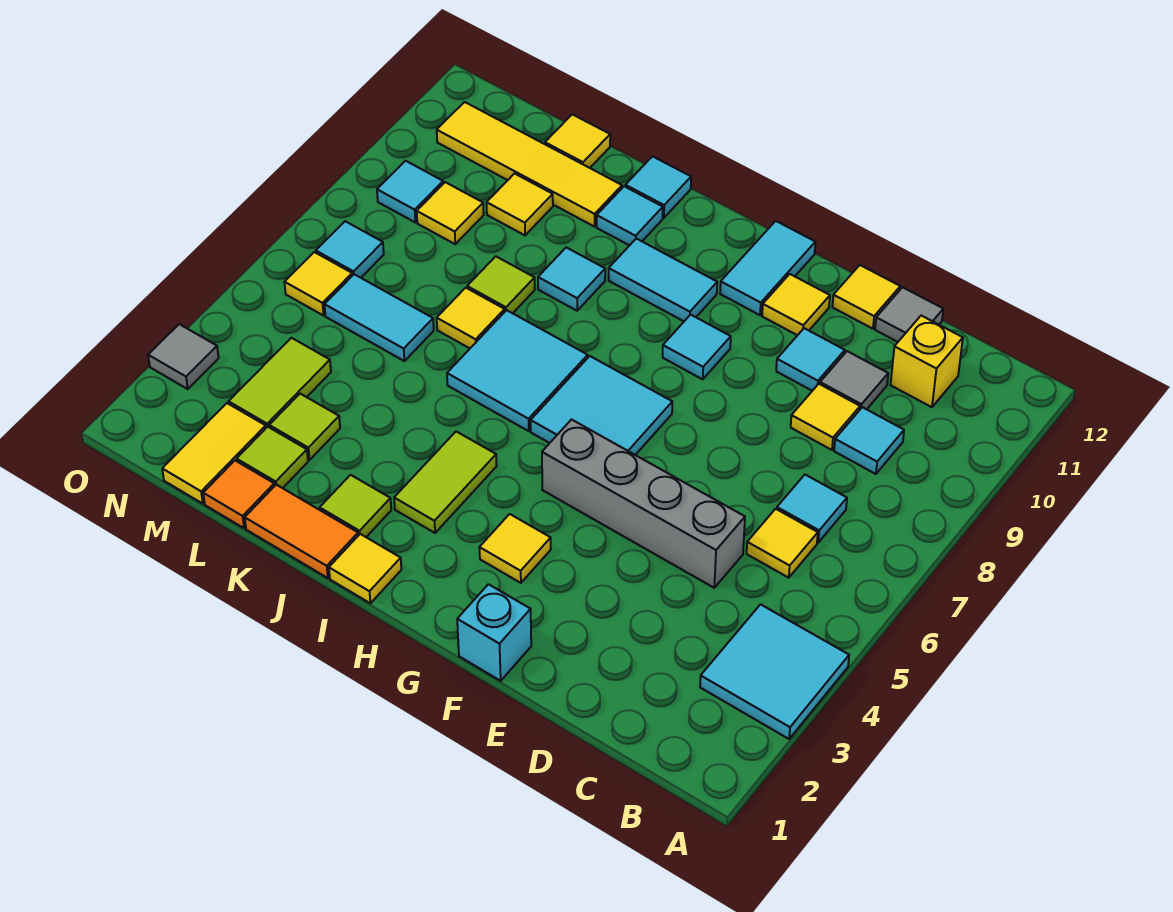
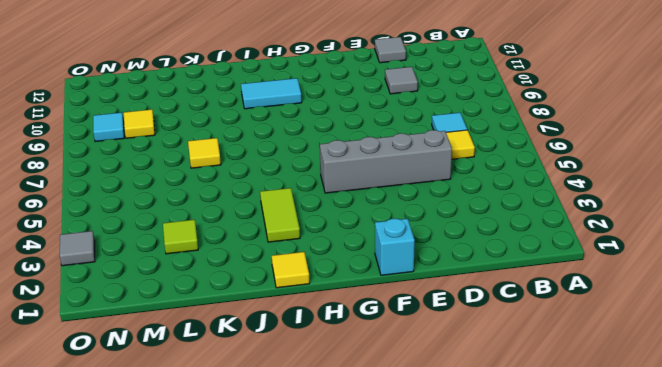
none -> cyan 2x2 tile [700,604,849,739]
none -> cyan 1x1 tile [834,407,904,474]
none -> yellow 1x1 brick [891,316,963,407]
none -> yellow 1x1 tile [791,384,860,450]

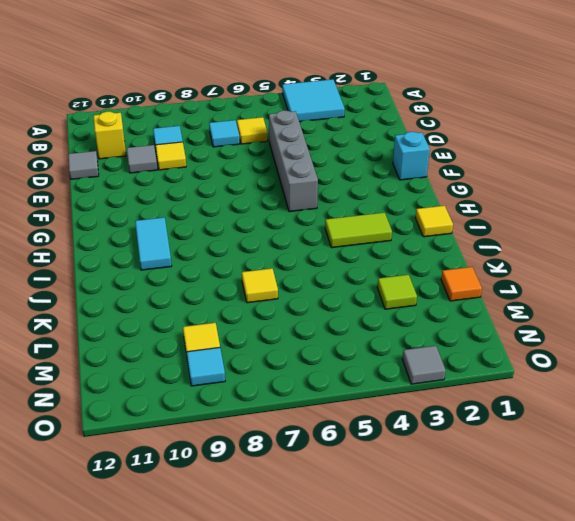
none -> cyan 1x1 tile [776,328,845,391]
none -> yellow 1x1 tile [832,265,900,329]
none -> yellow 1x1 tile [762,274,830,335]
none -> yellow 1x1 tile [479,514,551,583]

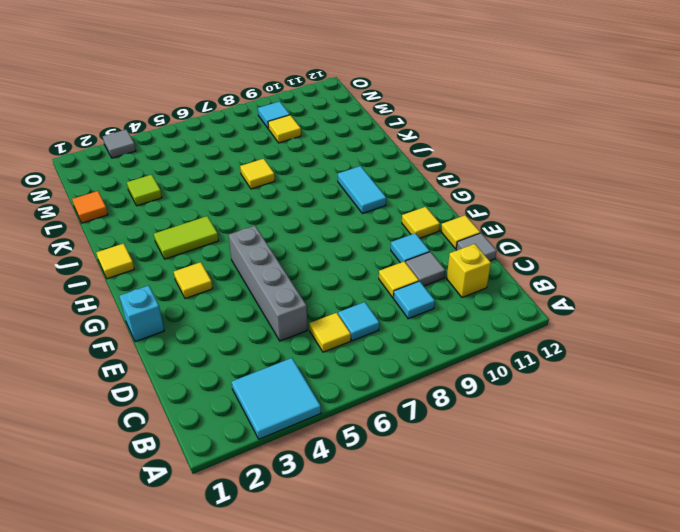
none -> cyan 2x2 tile [531,356,672,455]
none -> cyan 1x1 tile [663,315,731,379]
none -> cyan 1x2 tile [720,221,815,315]
none -> cyan 2x2 tile [447,310,588,431]

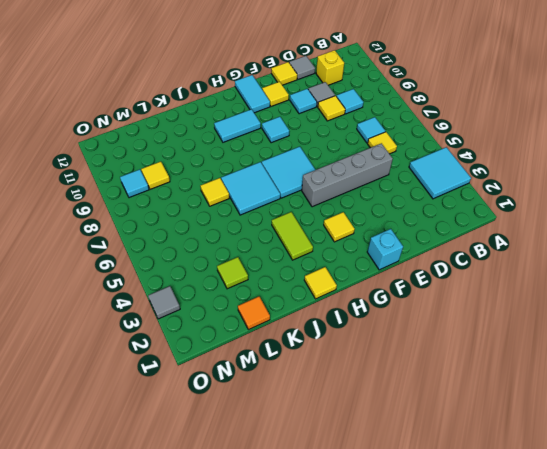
none -> orange 1x2 tile [245,485,358,578]
none -> lime 1x1 tile [320,475,391,537]
none -> cyan 1x1 tile [538,248,605,311]
none -> cyan 1x1 tile [597,186,663,246]

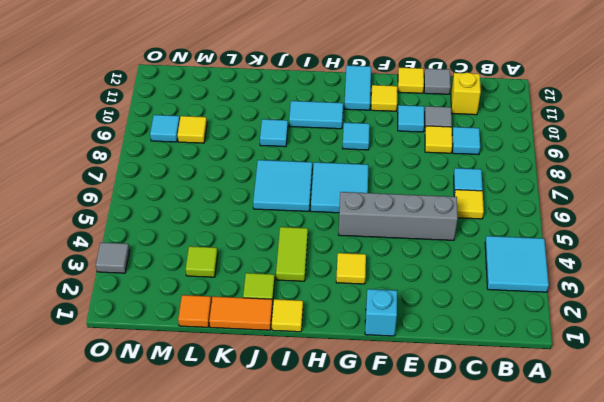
none -> cyan 1x1 tile [597,186,663,246]
none -> cyan 1x1 tile [625,156,691,218]
none -> yellow 1x1 tile [437,288,505,348]
none -> lime 1x1 tile [467,256,535,313]

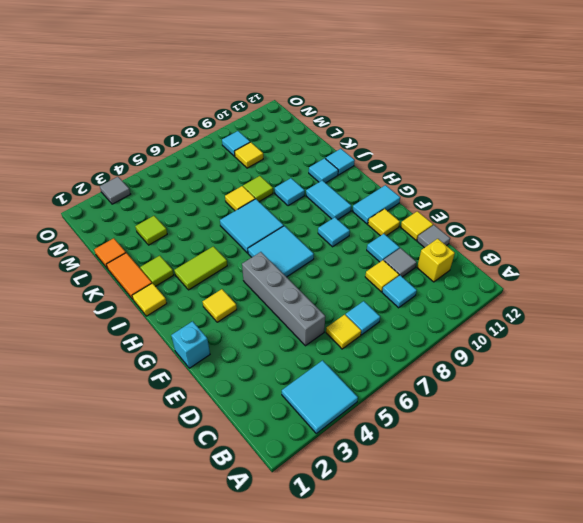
none -> yellow 1x4 tile [437,102,622,227]
none -> lime 1x1 tile [237,427,308,488]
none -> cyan 1x2 tile [324,274,434,361]
none -> yellow 1x1 tile [487,174,553,235]

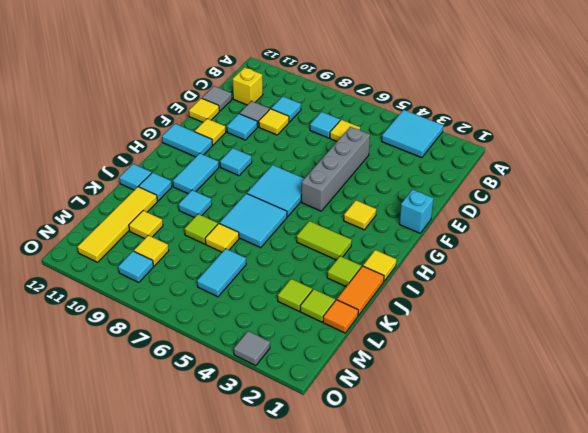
none -> yellow 1x1 tile [545,114,610,168]
none -> yellow 1x2 tile [162,403,266,504]
none -> lime 1x2 tile [229,338,331,428]
none -> yellow 1x1 tile [285,252,352,316]

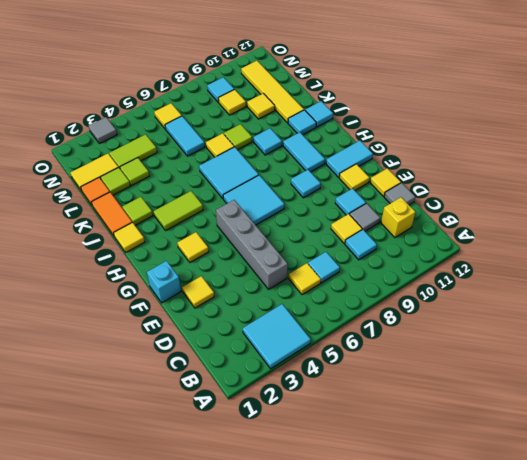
yellow 1x1 tile [182,276,214,308] -> yellow 1x1 tile moved to [545,114,610,168]
none -> cyan 1x1 tile [316,221,384,278]

